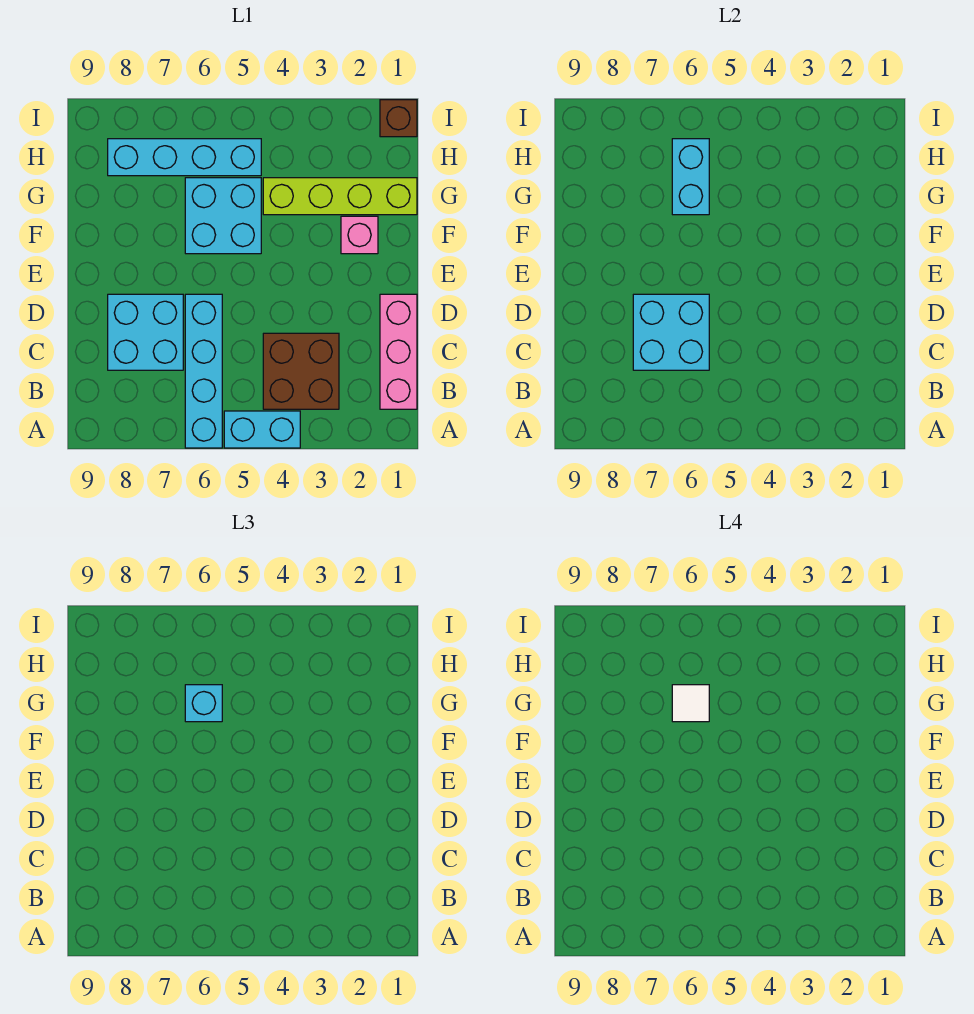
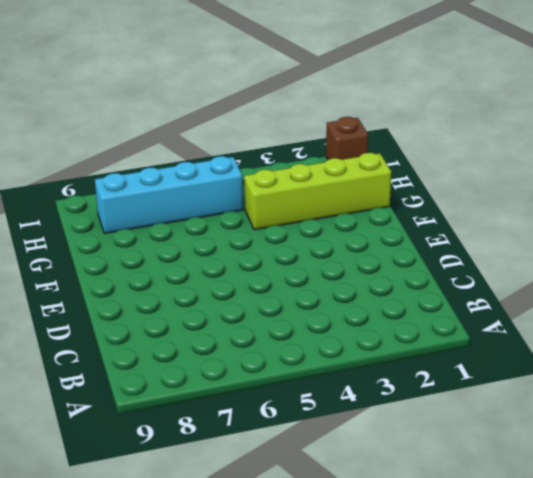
none -> cyan 1x2 brick [224,411,300,448]
none -> cyan 1x4 brick [185,294,222,448]
none -> pink 1x3 brick [380,294,417,409]

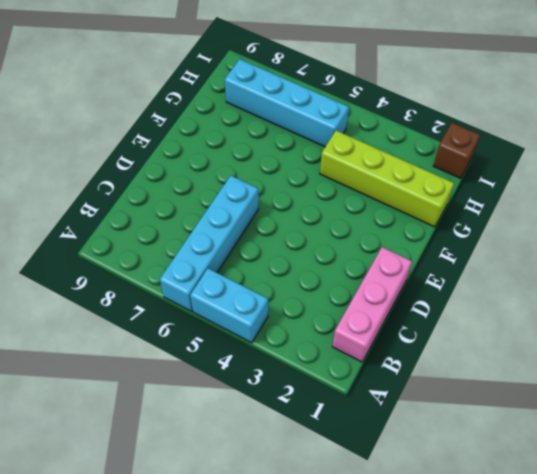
none -> brown 2x2 brick [263,333,339,409]
none -> cyan 2x2 brick [108,294,183,370]
none -> pink 1x1 brick [341,216,378,254]

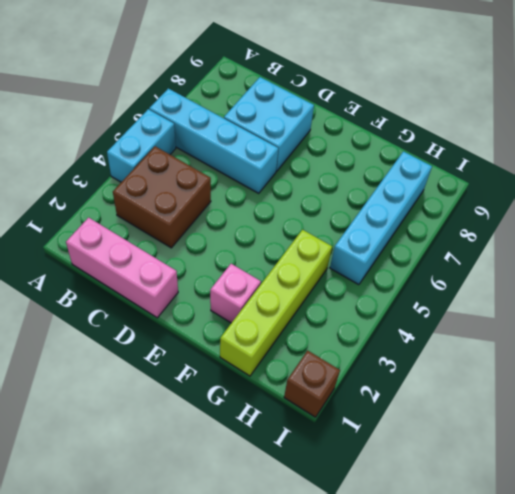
none -> cyan 2x2 brick [185,178,261,254]
none -> cyan 2x2 brick [633,294,709,370]
none -> cyan 1x2 brick [672,139,709,215]

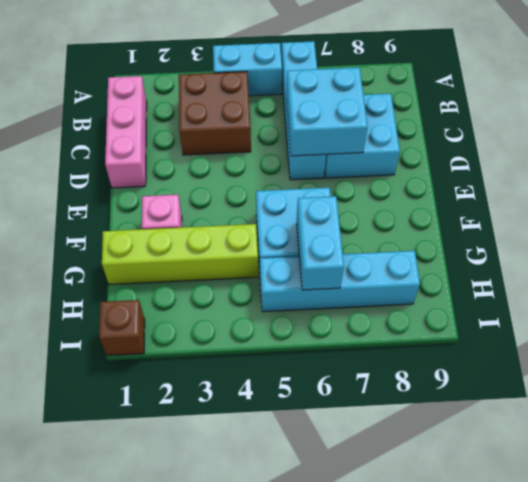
none -> cyan 1x1 brick [185,685,222,722]
none -> white 1x1 tile [672,685,709,722]

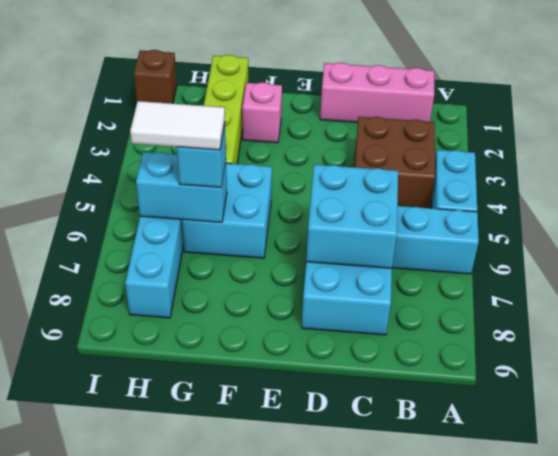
white 1x2 tile [130,101,225,150] -> white 1x1 tile [672,685,709,722]

